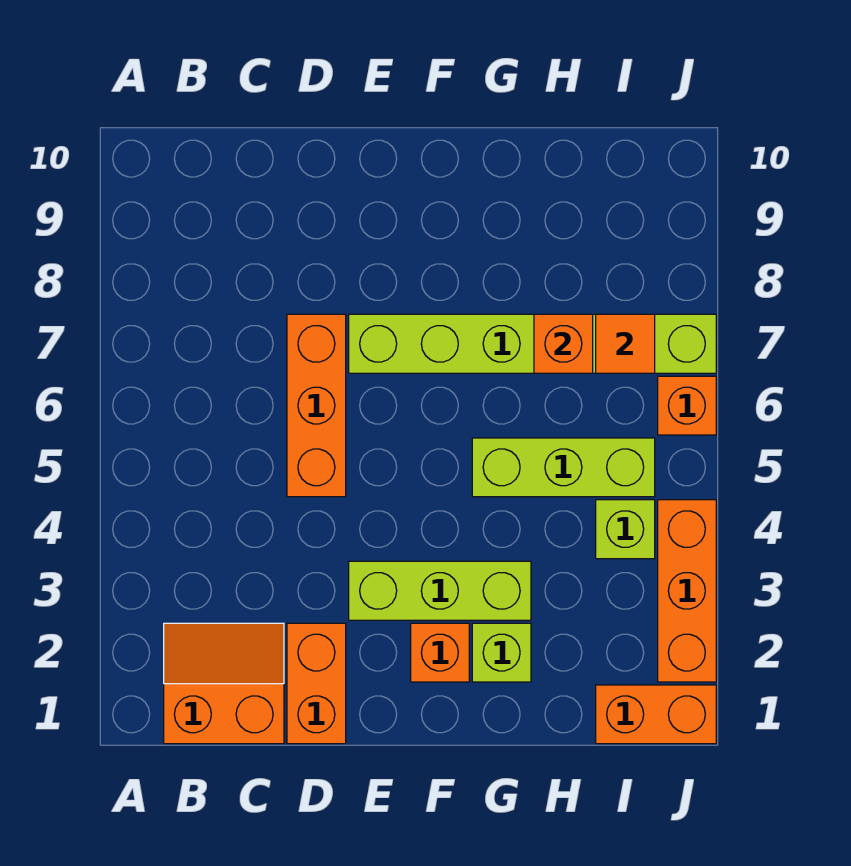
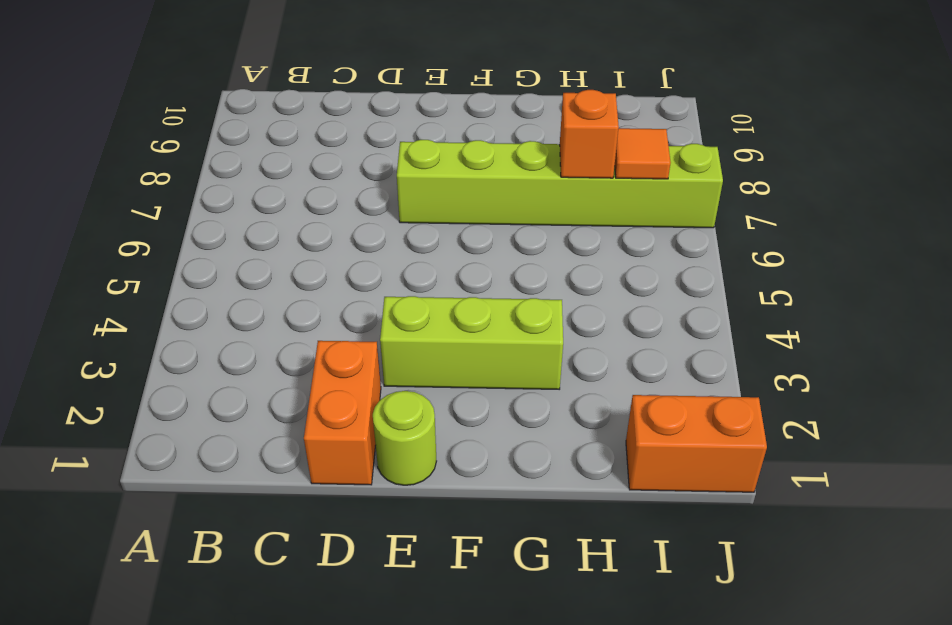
lime 1x1 round brick [373,391,436,485] -> none
none -> orange 2x2 slope [164,623,284,744]
none -> orange 1x3 brick [287,314,346,497]
none -> orange 1x1 brick [411,623,469,682]

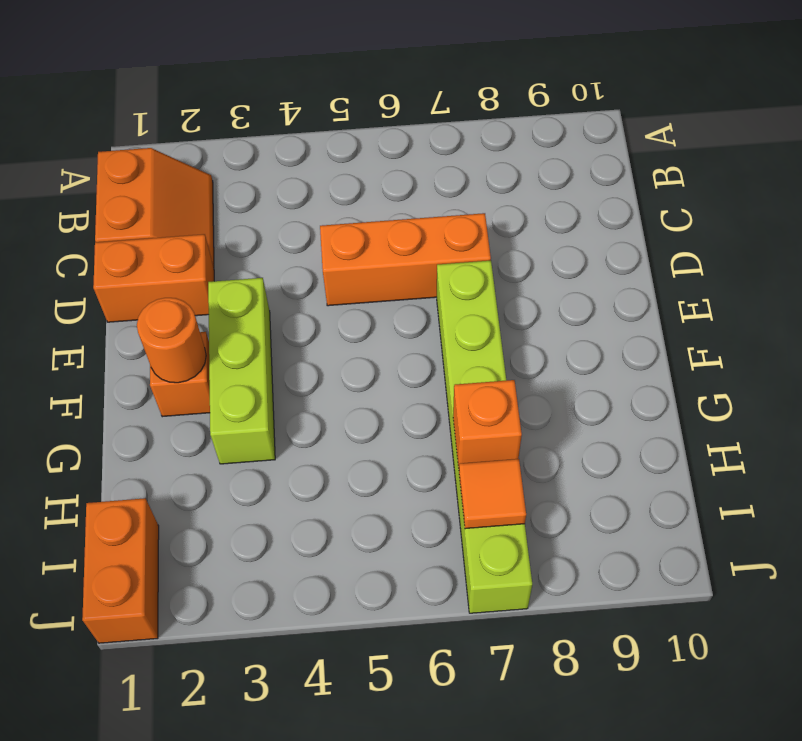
orange 1x1 round brick [137,298,206,383] -> none
none -> lime 1x1 brick [472,623,531,682]
none -> lime 1x3 brick [472,438,655,497]
none -> lime 1x1 brick [596,500,655,559]

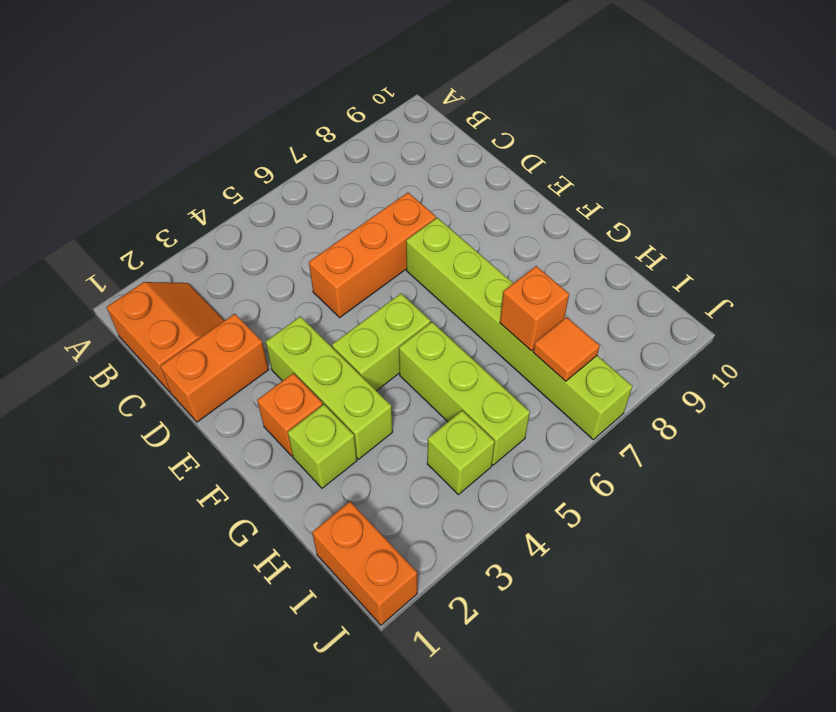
lime 1x2 brick [332,293,430,391] -> none
none -> orange 1x3 brick [658,500,716,682]
none -> orange 1x1 brick [658,376,716,435]

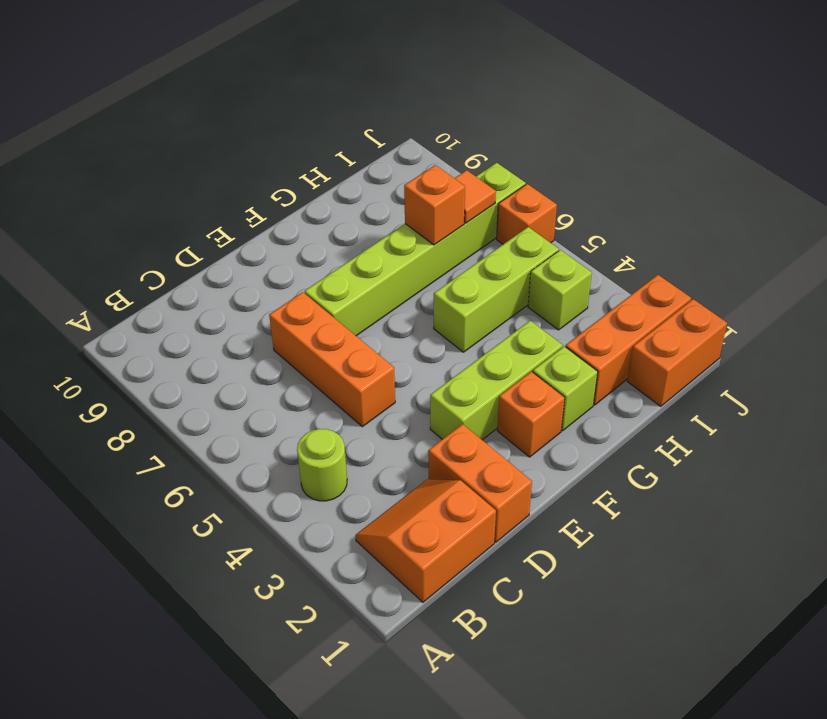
lime 1x1 round brick [297,429,347,501] -> none
orange 1x3 brick [566,275,691,405] -> orange 1x3 brick turned to [658,500,716,682]

